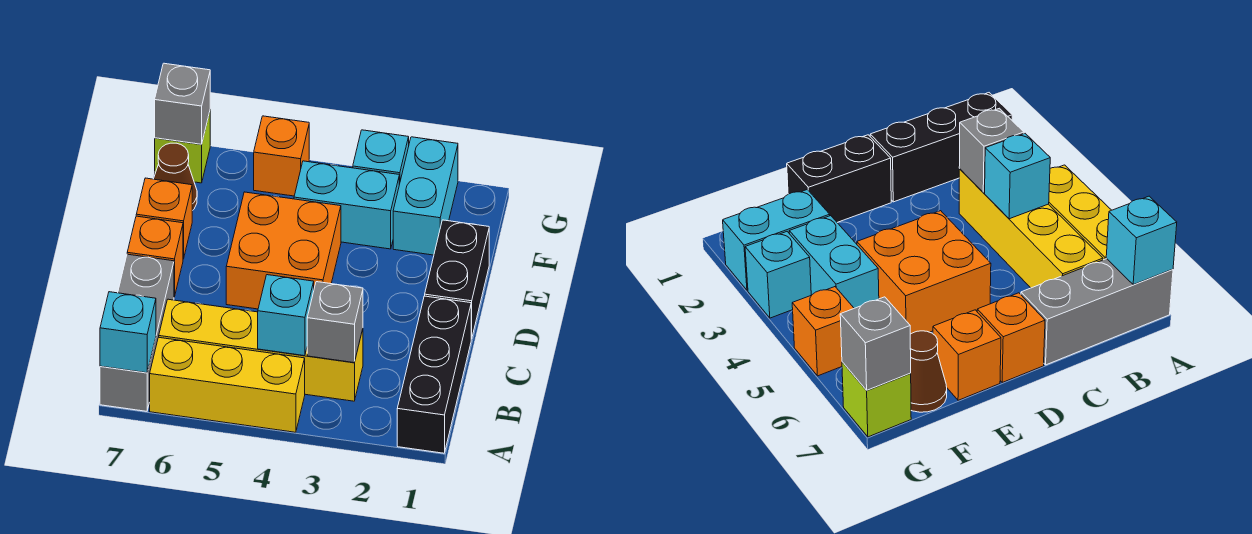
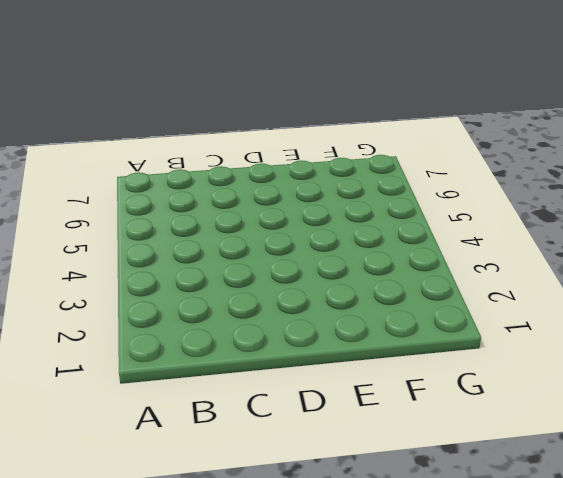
none -> black 1x3 brick [397,296,471,453]
none -> yellow 1x3 brick [150,337,305,432]
none -> grey 1x3 brick [100,254,174,411]

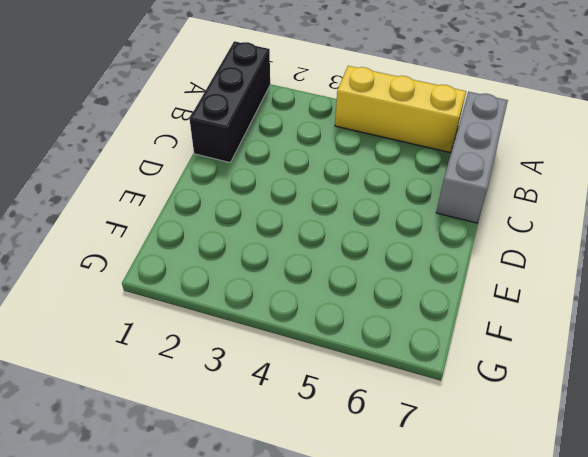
none -> yellow 1x4 brick [159,299,363,401]
none -> black 1x2 brick [425,220,489,339]
none -> orange 2x2 brick [226,192,341,309]

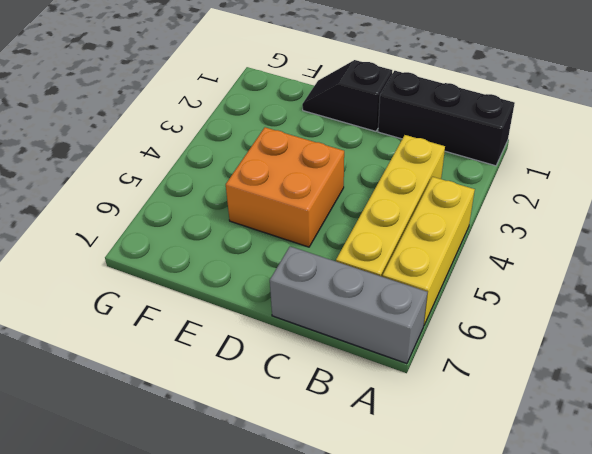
black 1x2 slope [302,60,392,131] -> black 1x2 brick [425,220,489,339]
none -> orange 1x1 brick [127,216,183,297]
none -> orange 1x1 brick [136,178,192,259]
none -> cyan 1x2 brick [393,137,458,255]

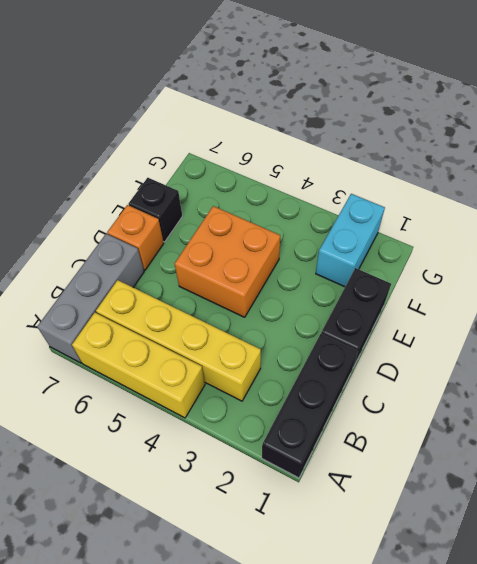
black 1x1 brick [129,178,182,242] -> orange 1x1 brick [136,178,192,259]
none -> cyan 1x2 brick [294,161,399,249]
none -> brown 1x1 cone [154,143,197,211]
none -> cyan 1x1 brick [353,130,409,184]

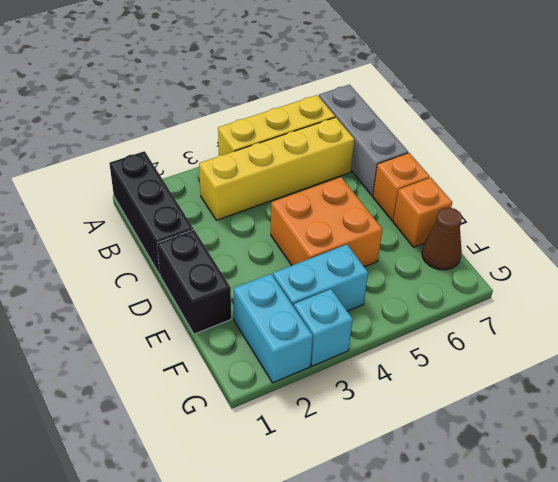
none -> orange 1x1 brick [254,116,309,196]
none -> lime 1x1 brick [155,112,210,183]
none -> cyan 1x1 brick [100,292,156,373]

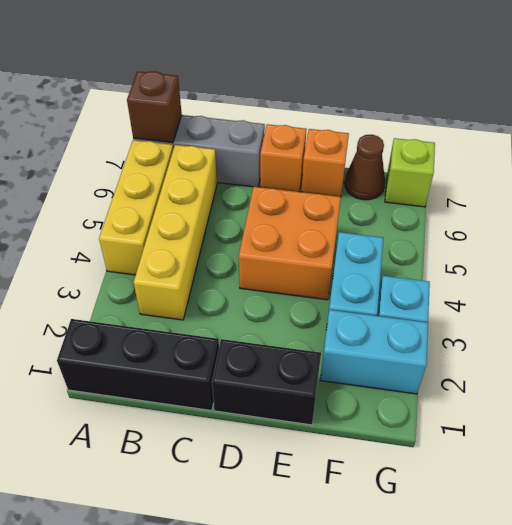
brown 1x1 brick [127,71,182,143] -> cyan 1x1 brick [100,292,156,373]
none -> orange 1x1 brick [254,116,309,196]
none -> grey 1x1 brick [307,282,363,363]
none -> cyan 1x1 brick [258,275,314,356]

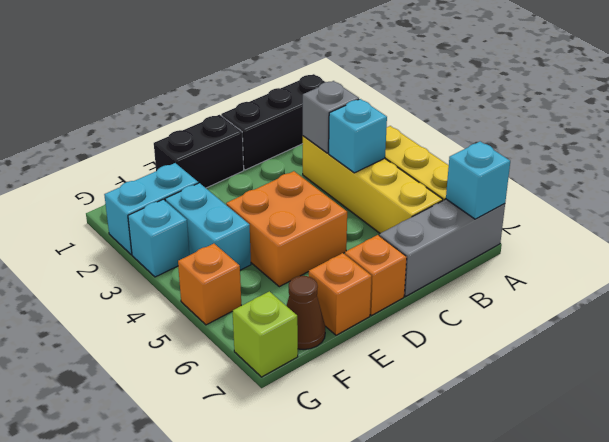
none -> grey 1x1 brick [155,63,210,144]

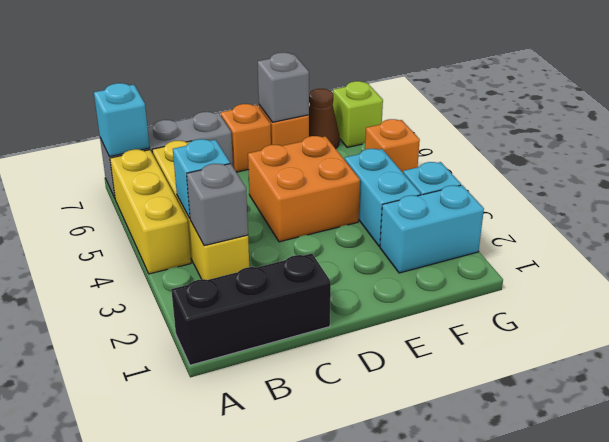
grey 1x1 brick [258,52,309,122] -> grey 1x1 brick moved to [155,63,210,144]
none -> black 1x2 brick [425,220,489,339]

